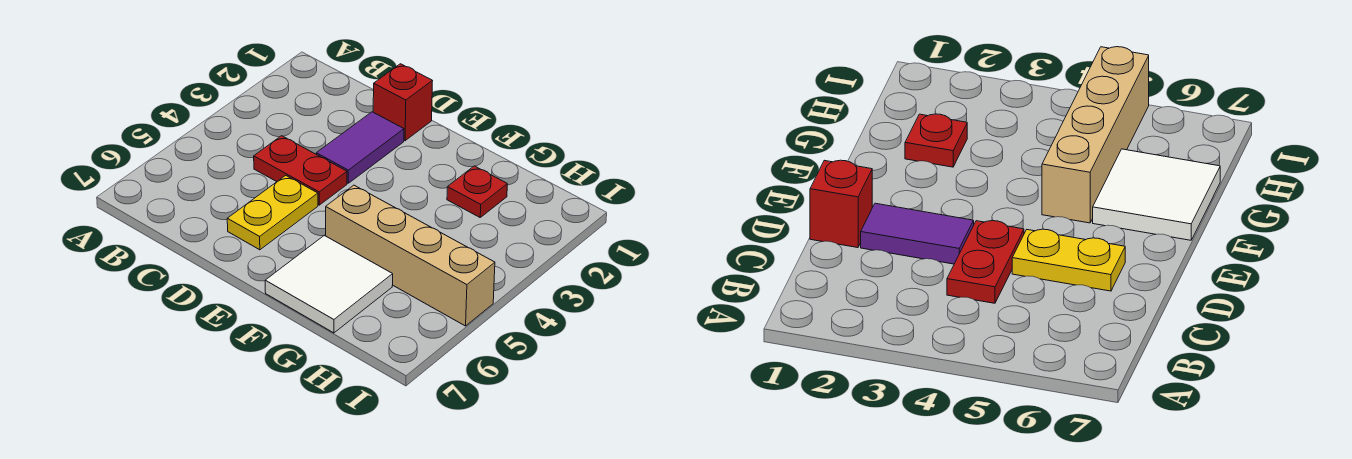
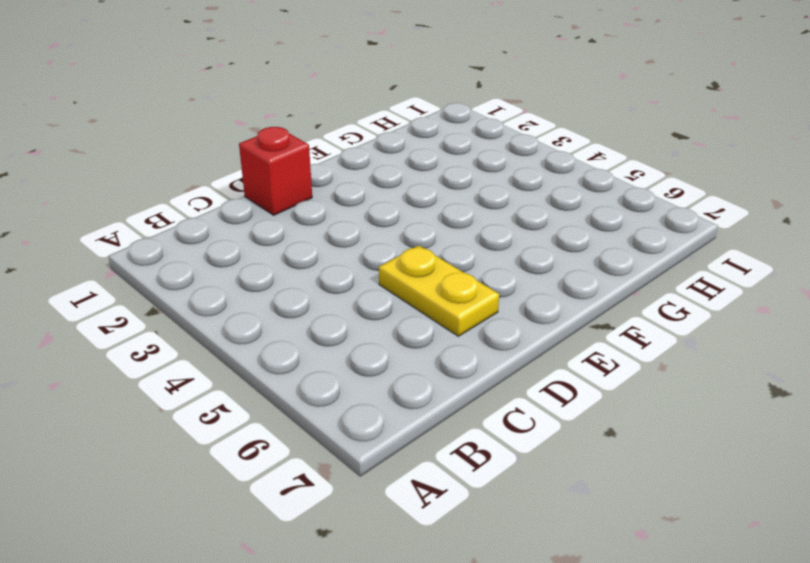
none -> red 1x2 plate [254,136,347,205]
none -> purple 1x2 tile [316,112,404,183]

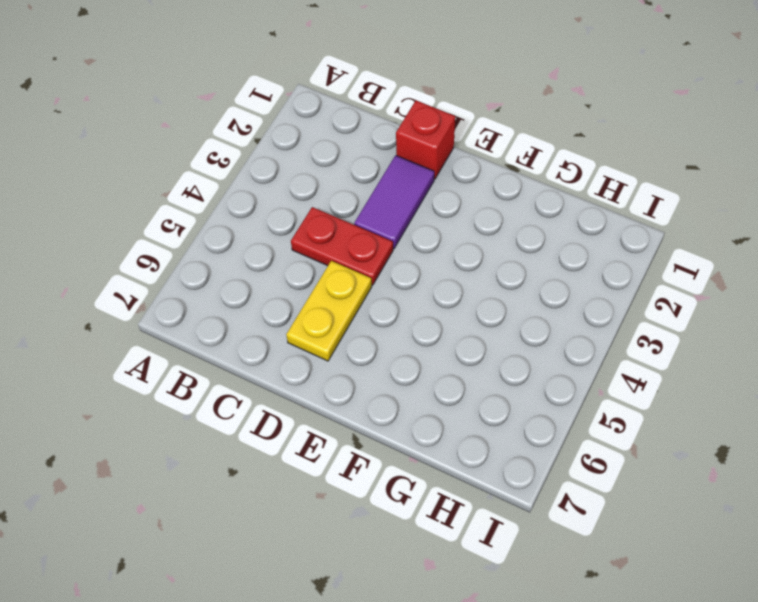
none -> tan 1x4 brick [326,185,495,326]
none -> white 2x2 tile [265,235,393,333]

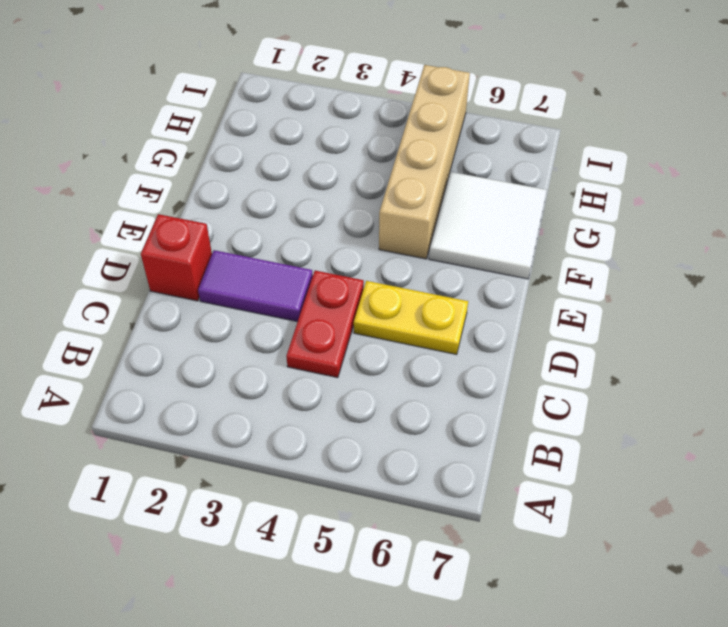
none -> red 1x1 plate [447,166,507,217]

